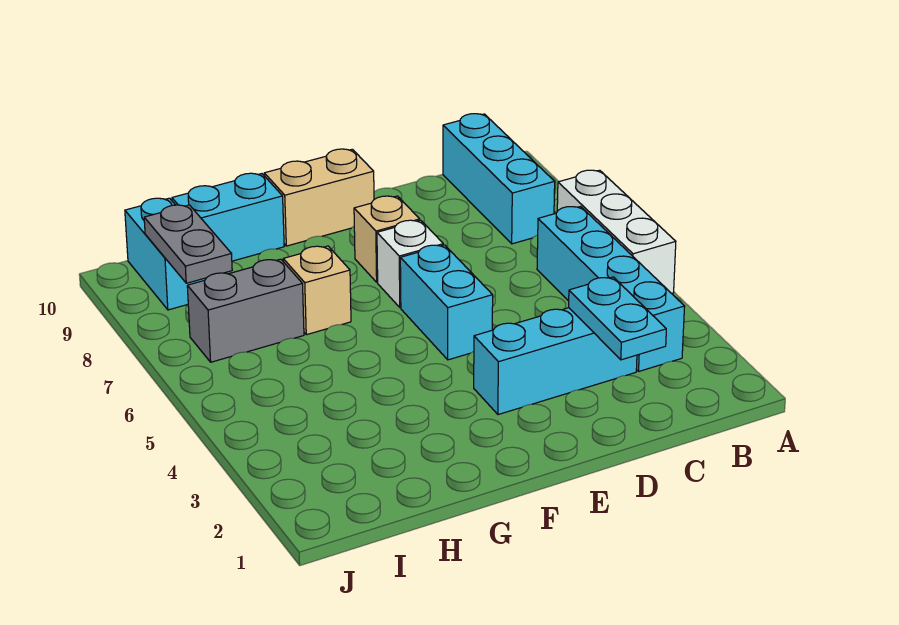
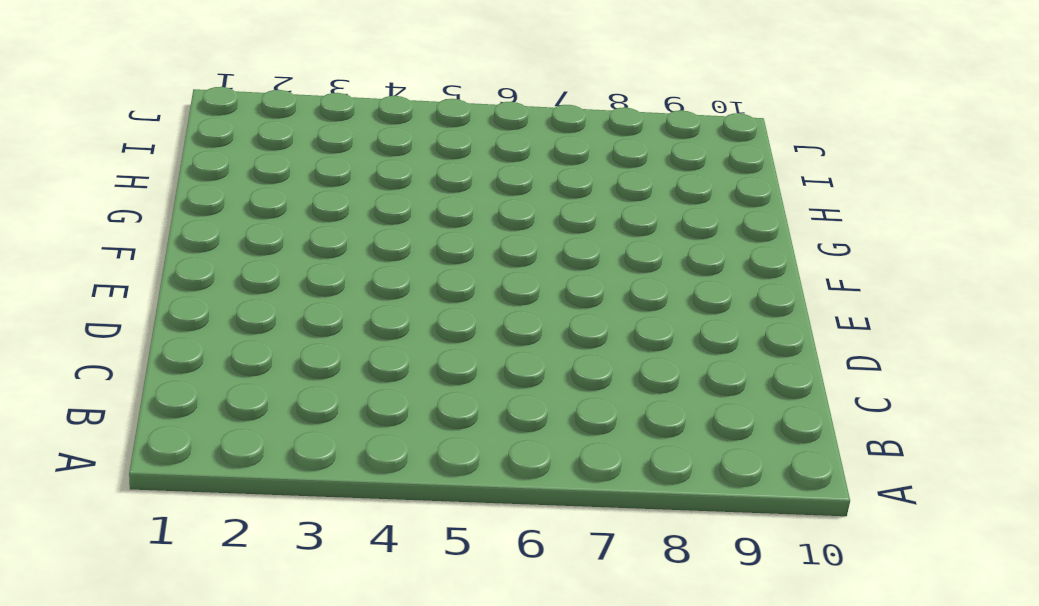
none -> white 1x3 brick [557,170,676,293]
none -> cyan 1x4 brick [537,206,685,371]
none -> cyan 1x3 brick [443,114,555,244]

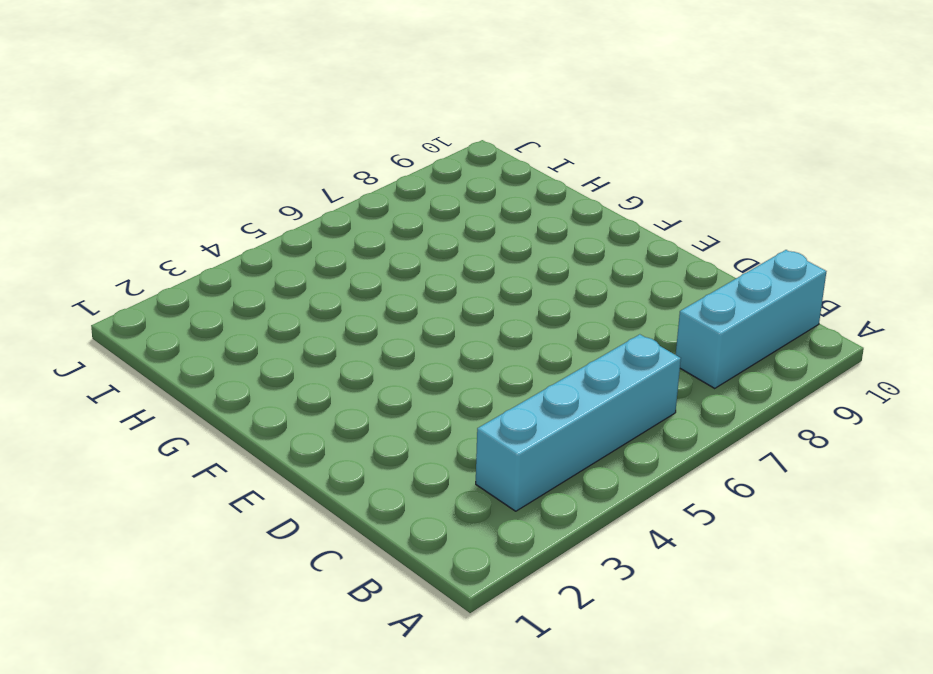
none -> white 1x3 brick [557,170,676,293]
none -> cyan 1x3 brick [474,308,637,415]
none -> cyan 1x2 brick [400,245,493,360]

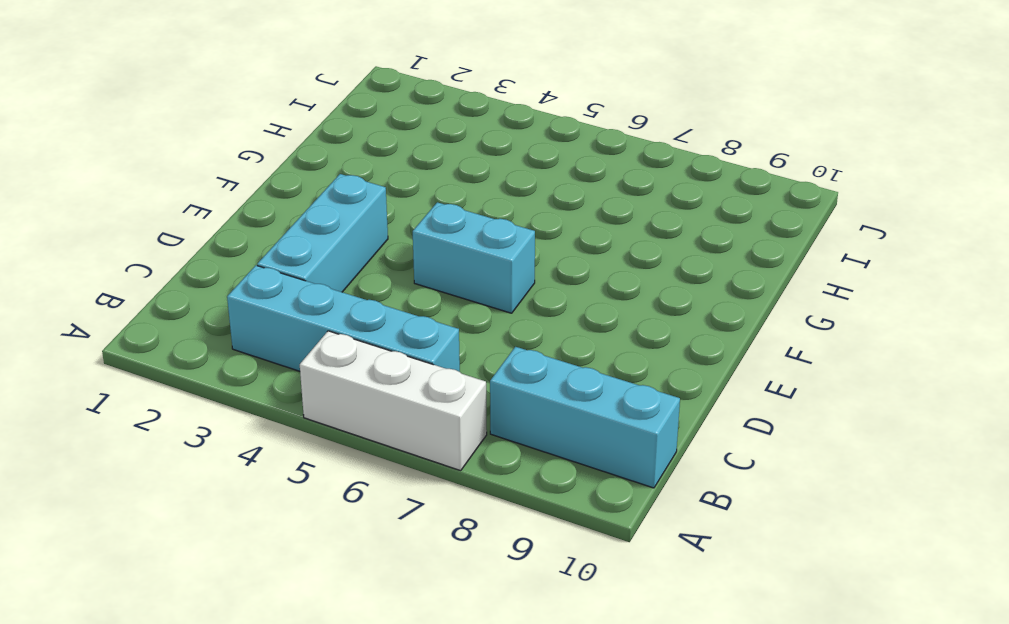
none -> white 1x1 brick [377,220,443,308]
none -> tan 1x1 brick [354,196,420,282]
none -> tan 1x2 brick [264,149,374,246]

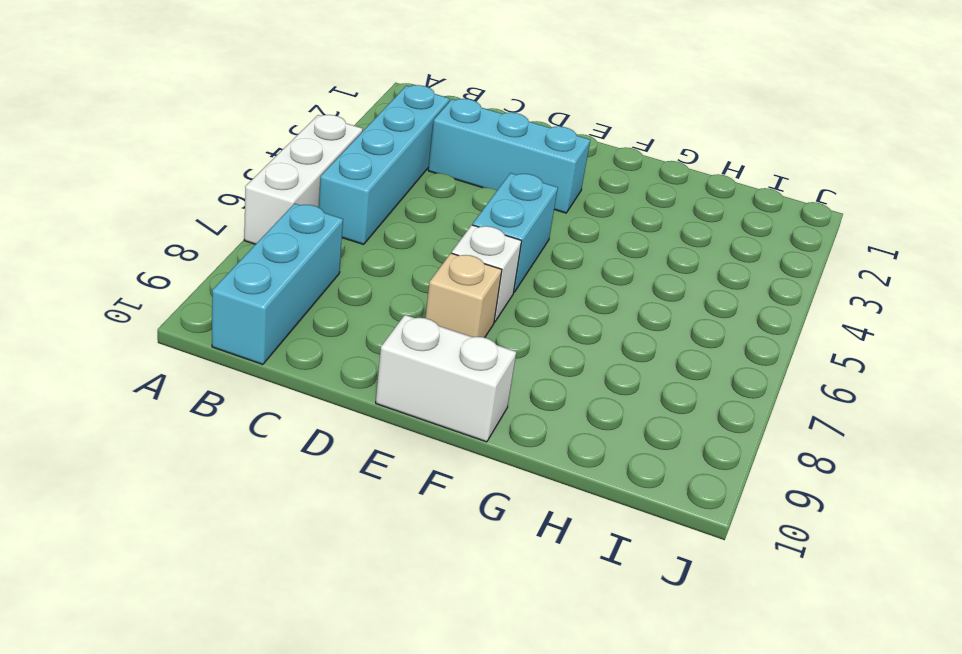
white 1x2 brick [376,315,516,442] -> tan 1x2 brick [264,149,374,246]
none -> tan 1x1 brick [283,246,351,335]
none -> cyan 1x2 brick [172,173,284,261]
none -> grey 1x2 brick [187,259,304,362]

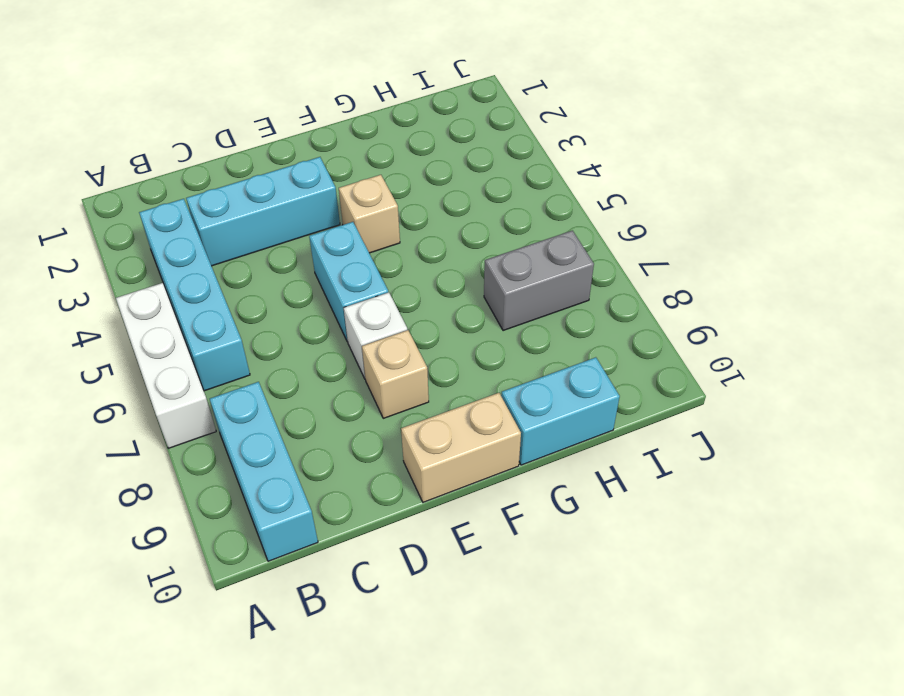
tan 1x1 brick [339,175,400,253] -> tan 1x1 brick moved to [283,246,351,335]
none -> cyan 1x2 brick [125,198,206,310]
none -> cyan 1x2 plate [569,277,666,360]
none -> grey 1x2 plate [144,205,232,283]

